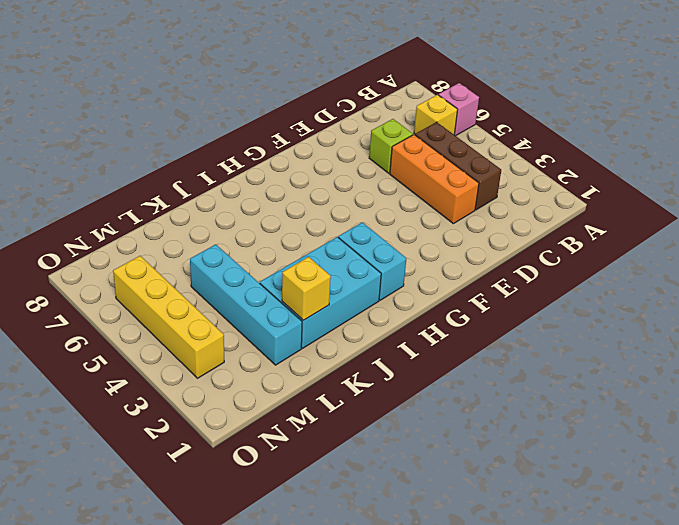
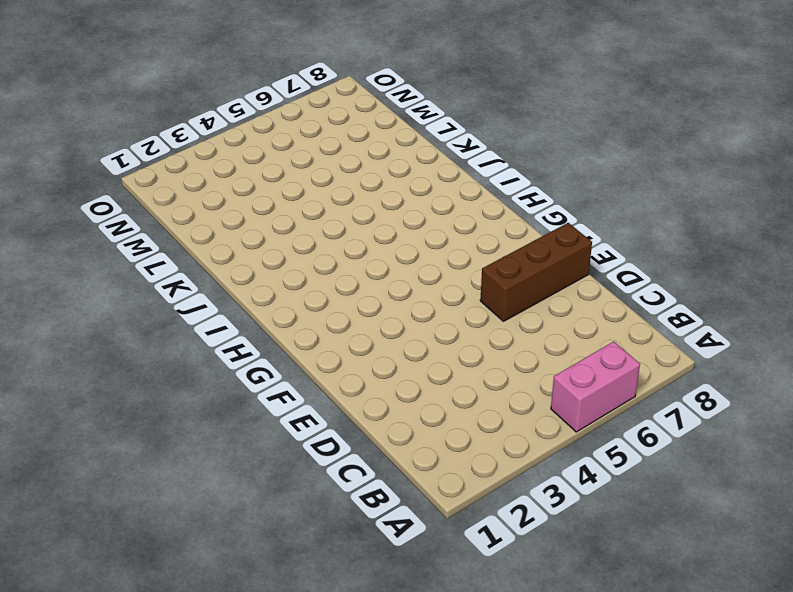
pink 1x2 brick [551,342,640,432] -> pink 1x1 brick [439,83,479,136]
brown 1x3 brick [480,223,592,321] -> brown 1x3 brick moved to [415,122,501,210]
none -> yellow 1x1 brick [414,95,458,134]
none -> orange 1x3 brick [390,135,479,224]

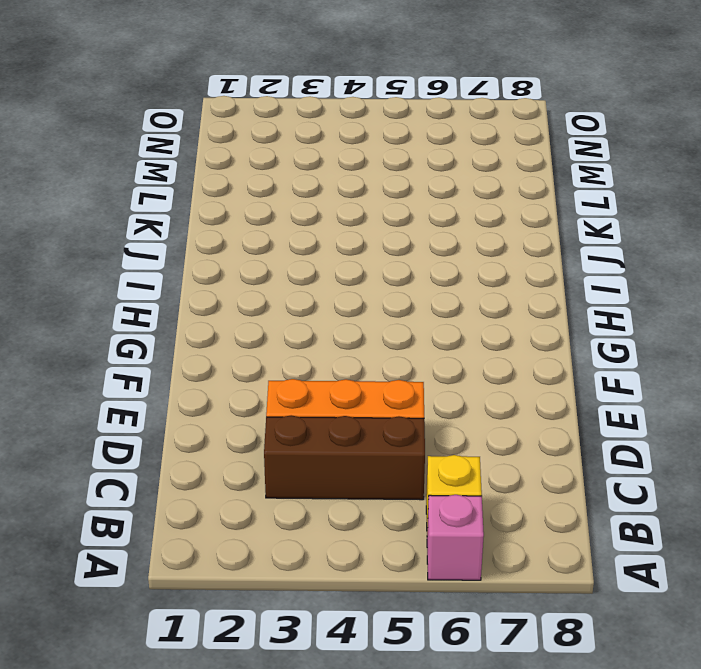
none -> lime 1x1 brick [369,119,413,173]
none -> cyan 1x2 brick [338,222,406,300]

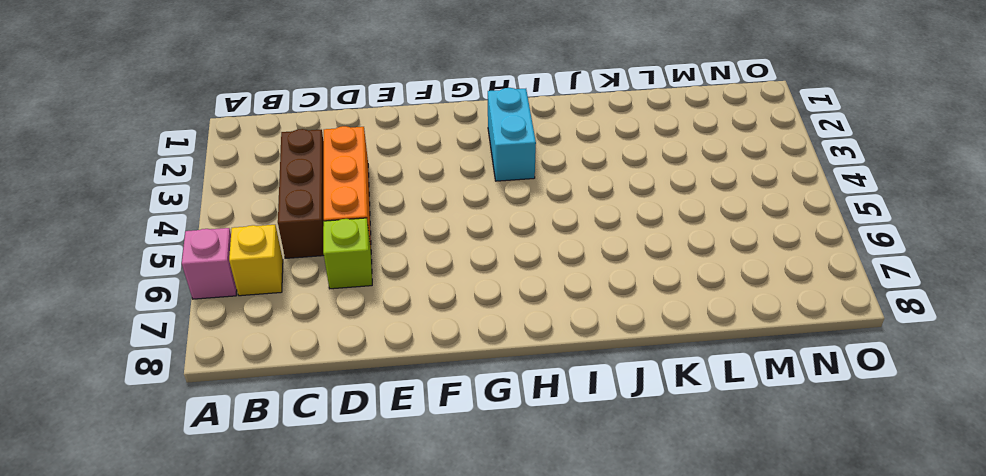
none -> cyan 2x3 brick [260,237,381,348]
none -> cyan 1x4 brick [190,244,302,365]

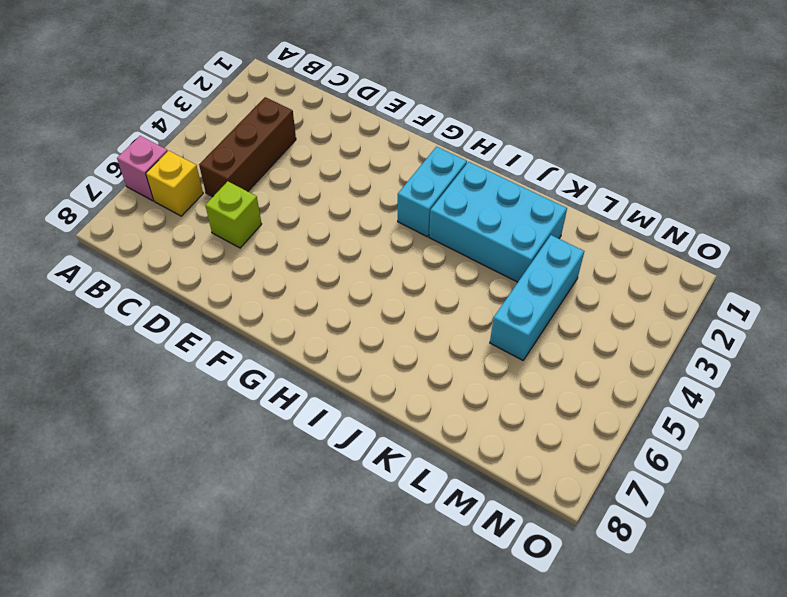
cyan 1x3 brick [490,235,584,360] -> cyan 1x4 brick [190,244,302,365]
none -> orange 1x3 brick [390,135,479,224]
none -> yellow 1x4 brick [113,256,224,378]

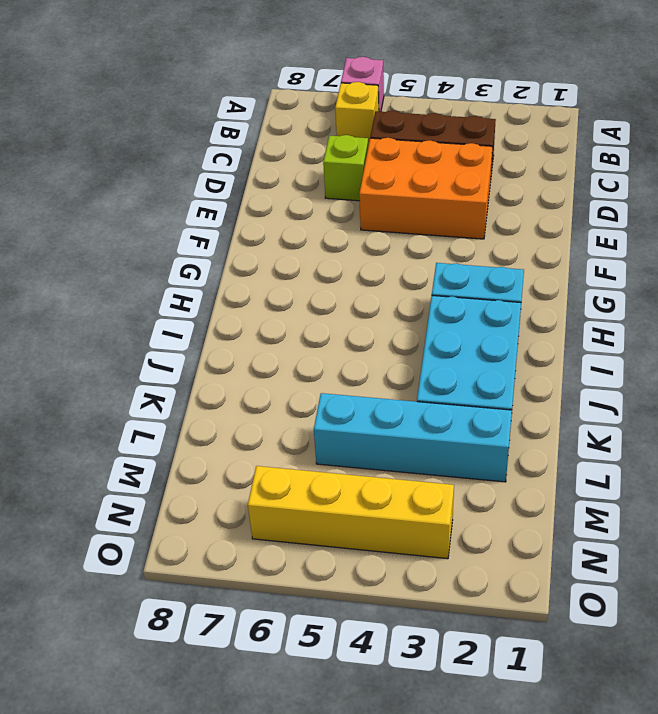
orange 2x3 brick [359,138,492,239] -> orange 1x3 brick [390,135,479,224]
none -> yellow 1x1 brick [282,257,331,320]

